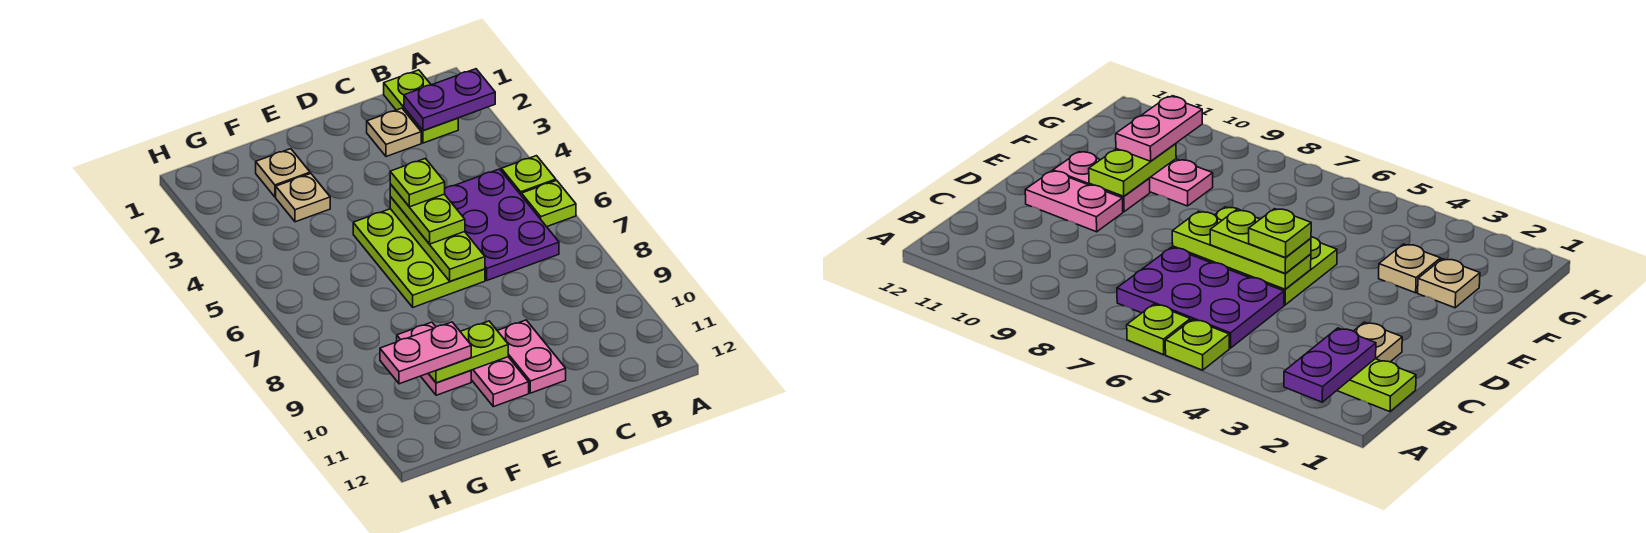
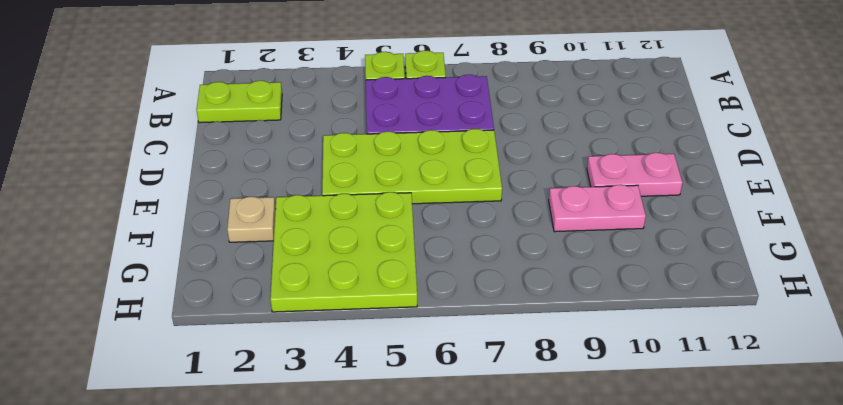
lime 2x4 plate [322,129,502,204] -> lime 2x3 plate [353,209,485,307]
lime 3x3 plate [270,192,417,312] -> tan 1x1 plate [276,174,330,222]
none -> tan 1x1 plate [367,108,421,157]
none -> pink 1x2 plate [497,320,566,393]
none -> purple 1x2 plate [404,69,495,131]

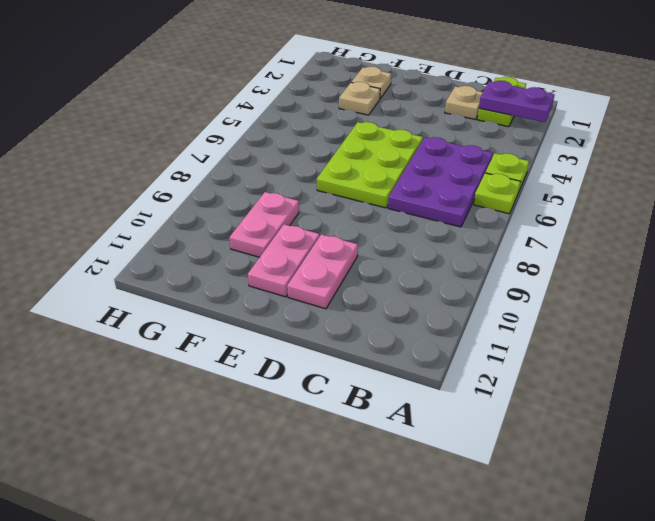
none -> lime 1x3 plate [390,197,485,281]
none -> lime 1x2 plate [428,321,508,383]
none -> lime 1x2 plate [390,184,465,244]

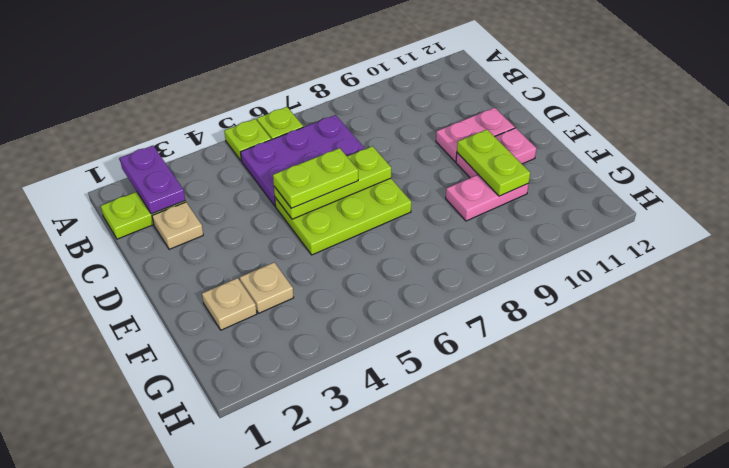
none -> pink 1x2 plate [380,322,471,384]
none -> lime 1x1 plate [390,158,445,207]

